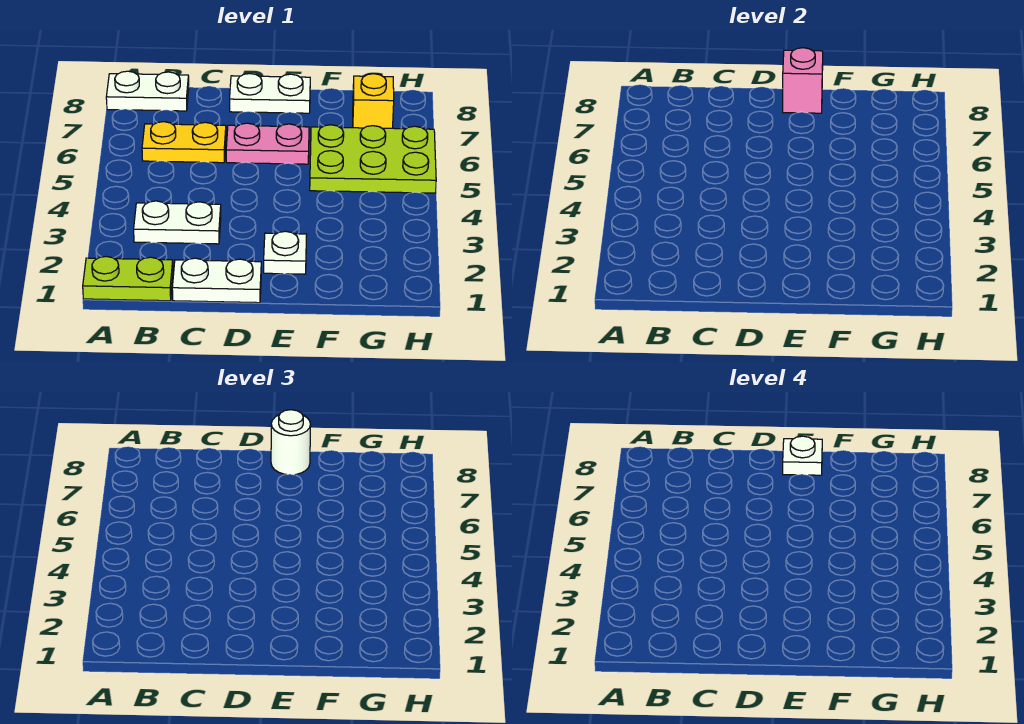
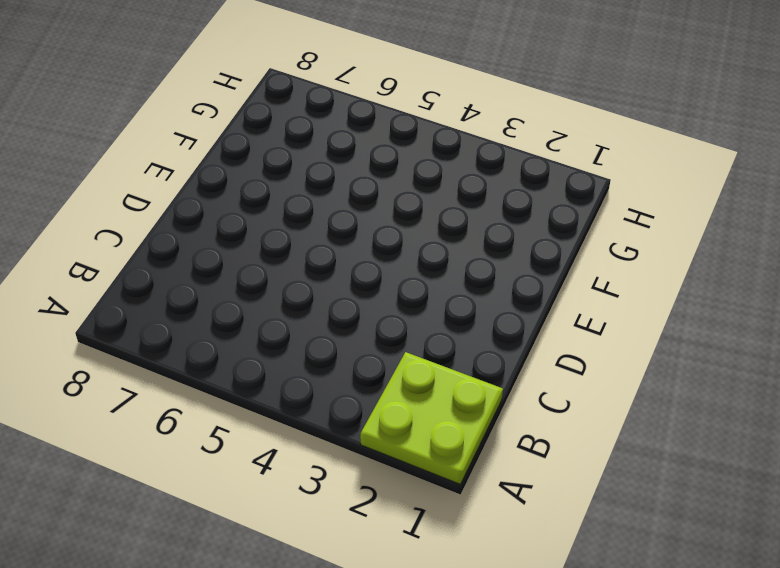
lime 2x2 plate [360,352,503,484] -> lime 1x2 plate [83,256,173,301]
none -> white 1x2 plate [106,71,189,111]
none -> white 1x2 plate [134,201,221,244]
none -> yellow 1x2 plate [142,122,226,163]

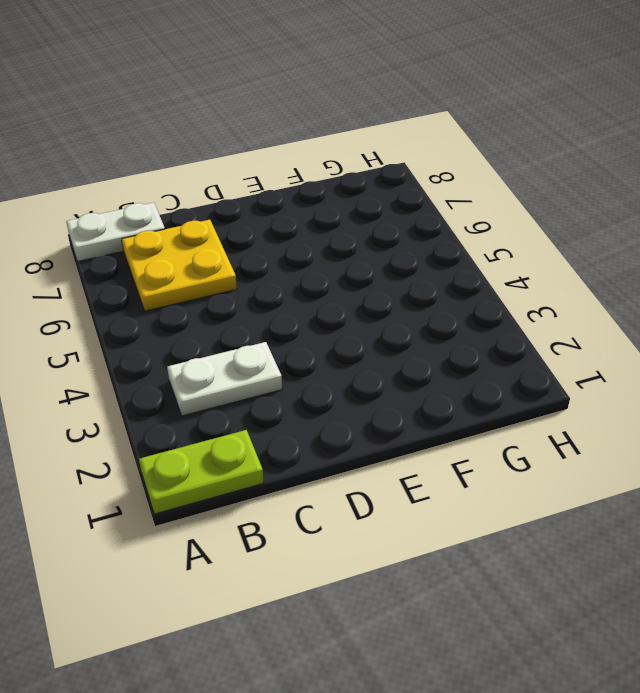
yellow 2x2 plate [122,220,237,311] -> yellow 1x2 plate [142,122,226,163]
none -> white 1x2 plate [172,258,261,303]
none -> pink 1x2 plate [226,123,309,164]
none -> white 1x2 plate [230,74,310,113]

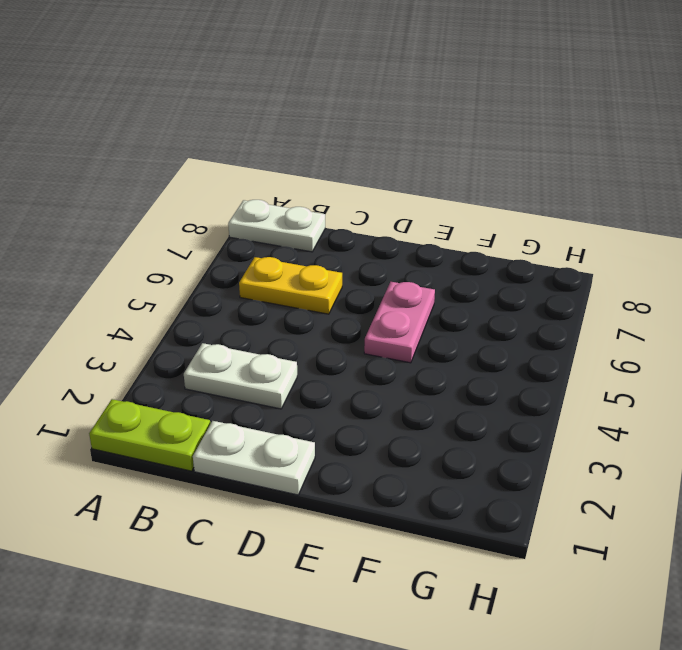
pink 1x2 plate [364,282,435,363] -> pink 1x2 plate turned to [226,123,309,164]
none -> white 1x2 plate [230,74,310,113]
none -> white 1x1 plate [264,231,307,274]
none -> lime 2x3 plate [310,125,436,193]

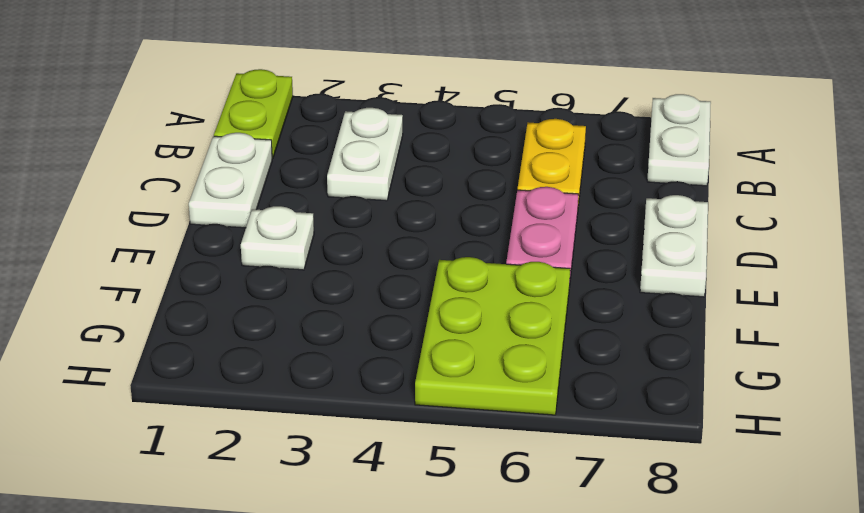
none -> yellow 1x1 brick [353,74,394,128]
none -> pink 1x1 brick [783,48,823,113]
none -> white 1x1 round brick [271,410,311,475]

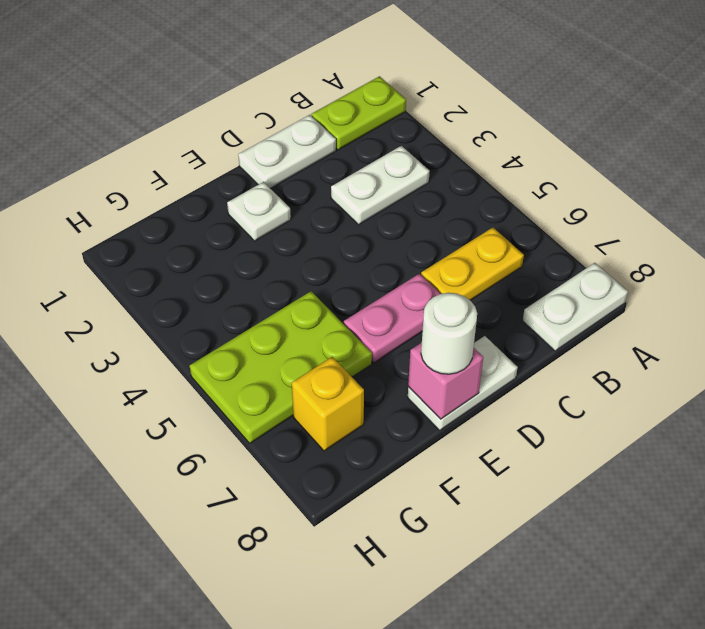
none -> white 1x1 plate [783,436,822,475]

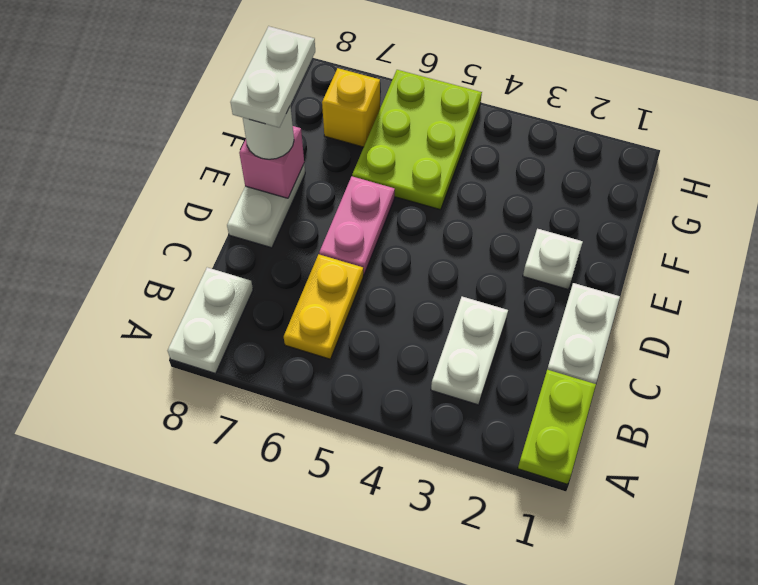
white 1x2 plate [230,26,315,127] -> white 1x1 plate [783,436,822,475]

